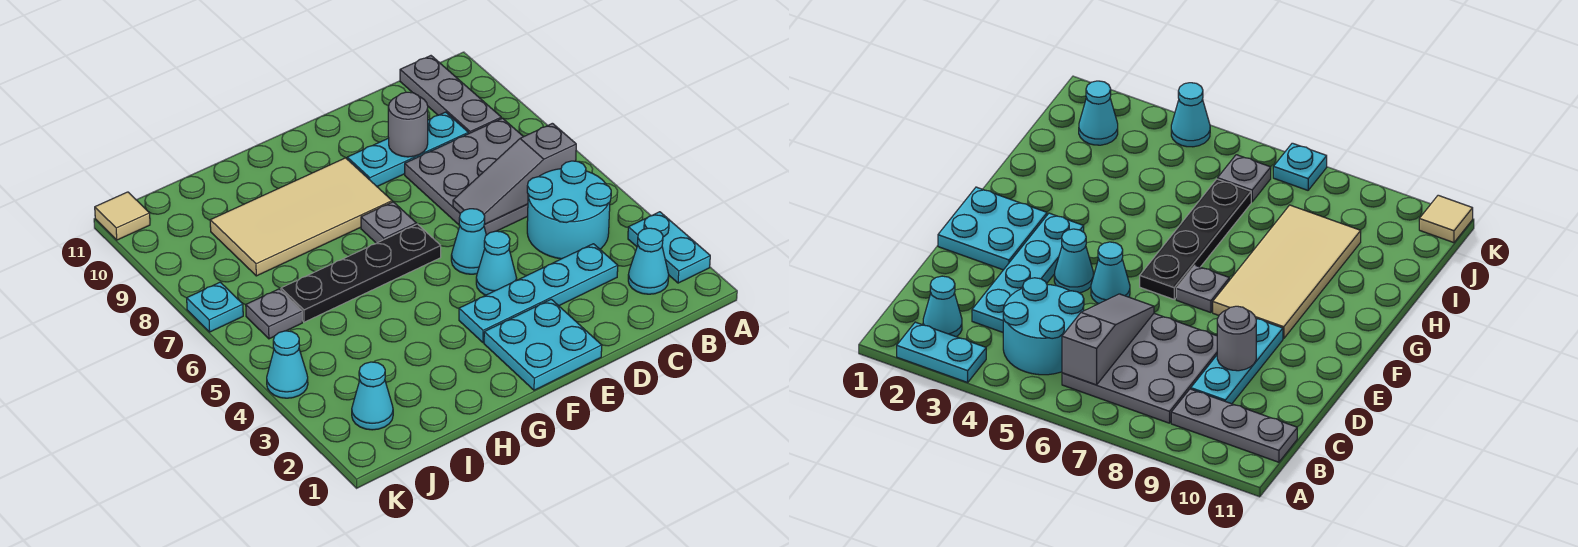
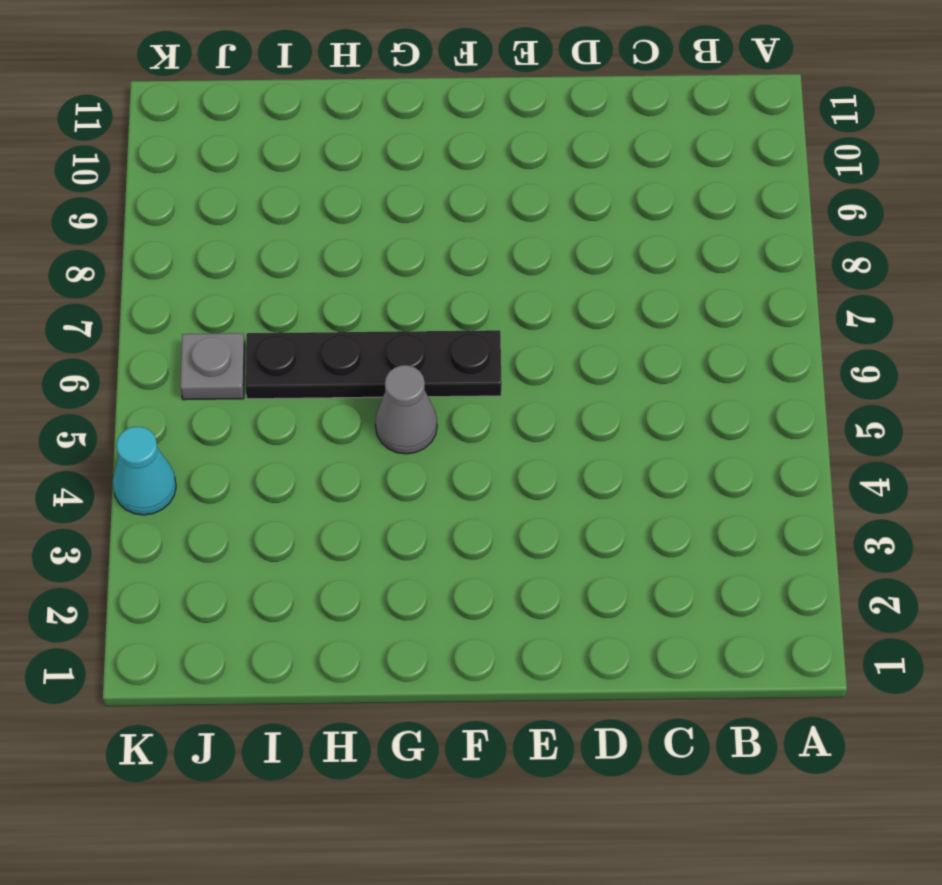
grey 1x1 cone [375,365,437,454] -> none
none -> cyan 1x2 plate [628,212,710,283]
none -> cyan 1x1 cone [628,228,669,294]
none -> cyan 2x2 round brick [527,161,611,259]

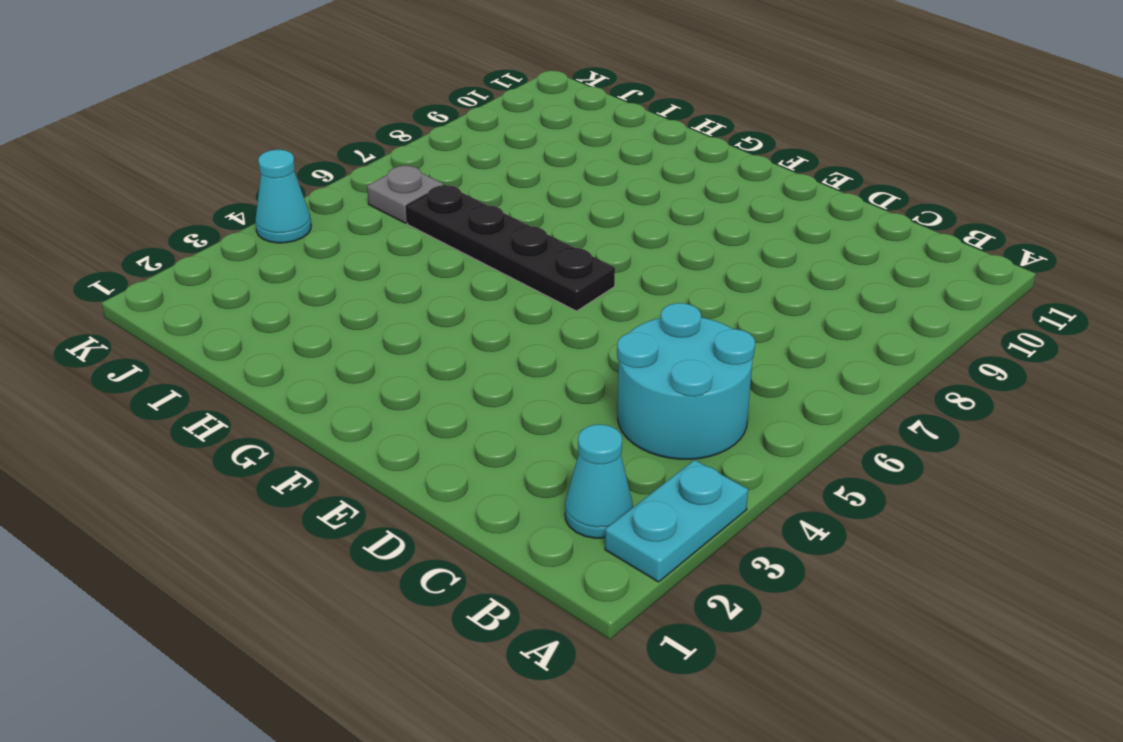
none -> grey 3x3 plate [405,118,528,235]
none -> grey 1x3 plate [400,56,501,134]
none -> cyan 1x4 plate [459,244,618,342]

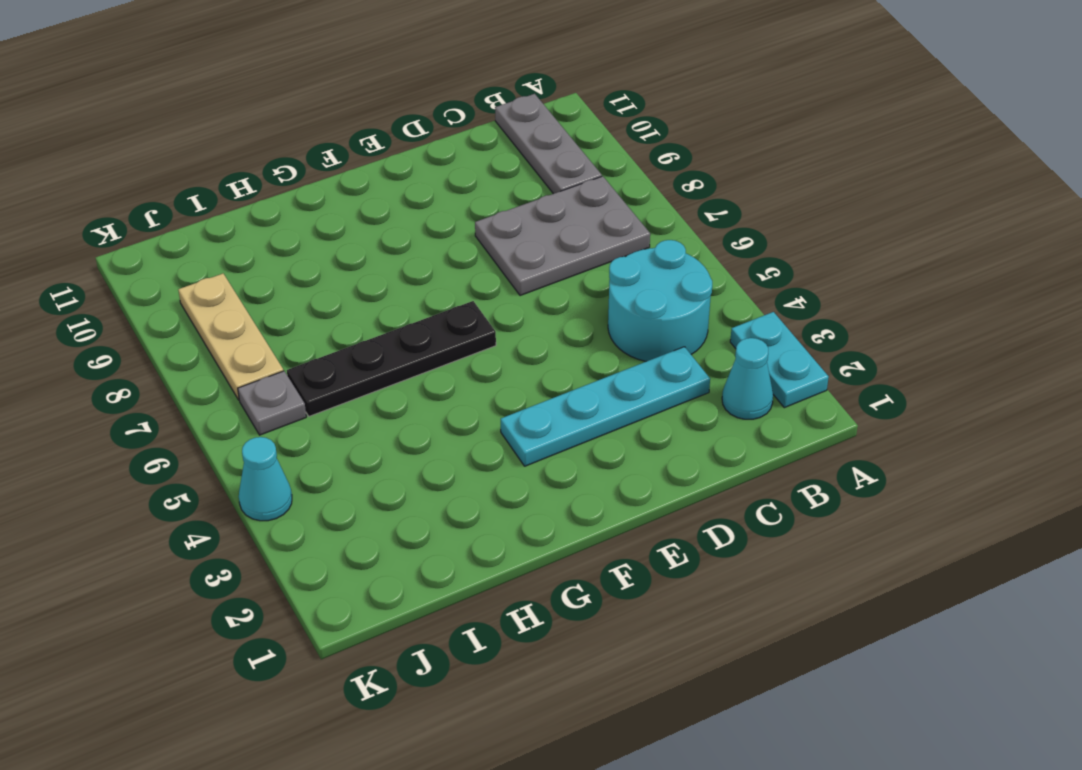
grey 2x3 plate [475,176,650,296] -> grey 3x3 plate [405,118,528,235]
tan 1x3 plate [178,274,284,400] -> none
none -> cyan 1x3 plate [347,112,468,186]
none -> cyan 2x2 plate [484,299,602,390]
none -> cyan 1x1 cone [476,231,517,295]

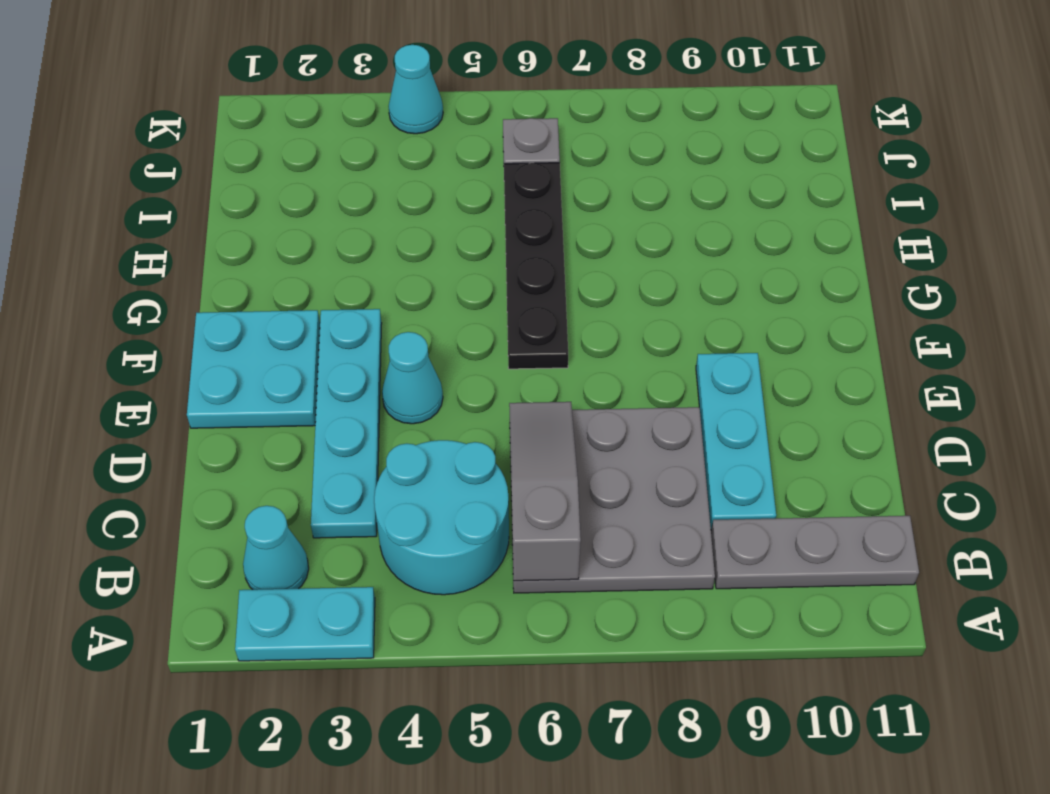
none -> cyan 1x1 cone [451,209,486,274]
none -> grey 1x1 plate [361,202,416,243]
none -> tan 2x4 tile [210,158,392,276]

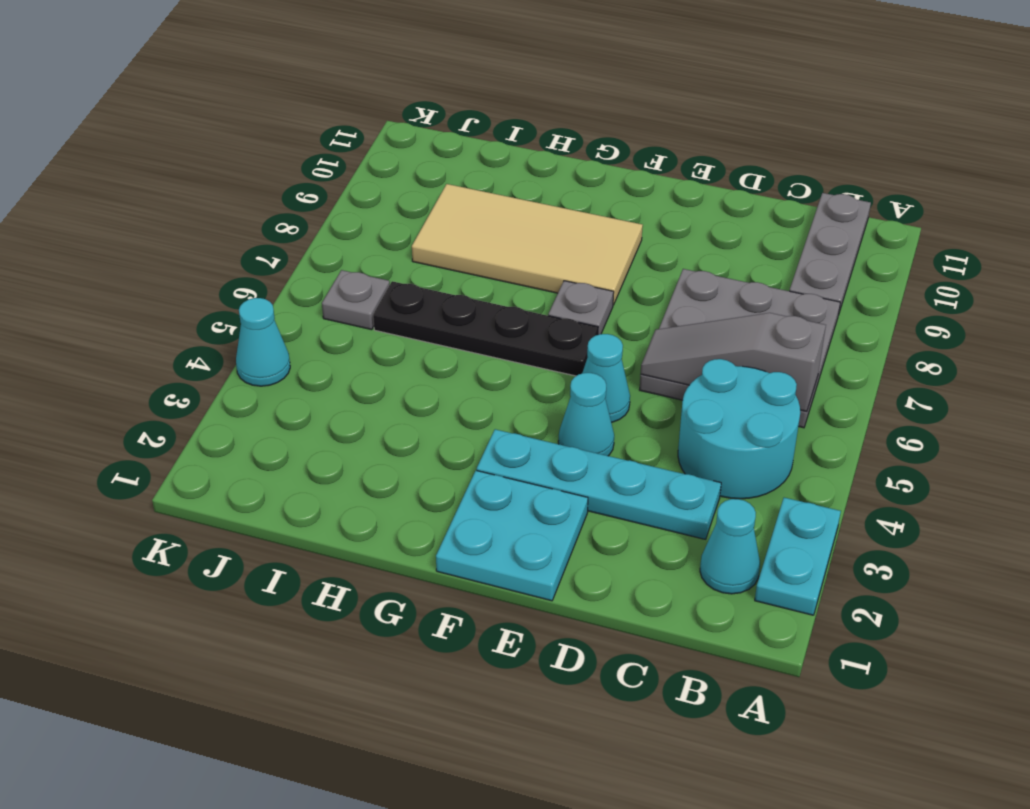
none -> cyan 1x3 plate [347,112,468,186]
none -> cyan 1x1 cone [352,362,393,430]
none -> cyan 1x1 plate [187,282,243,332]

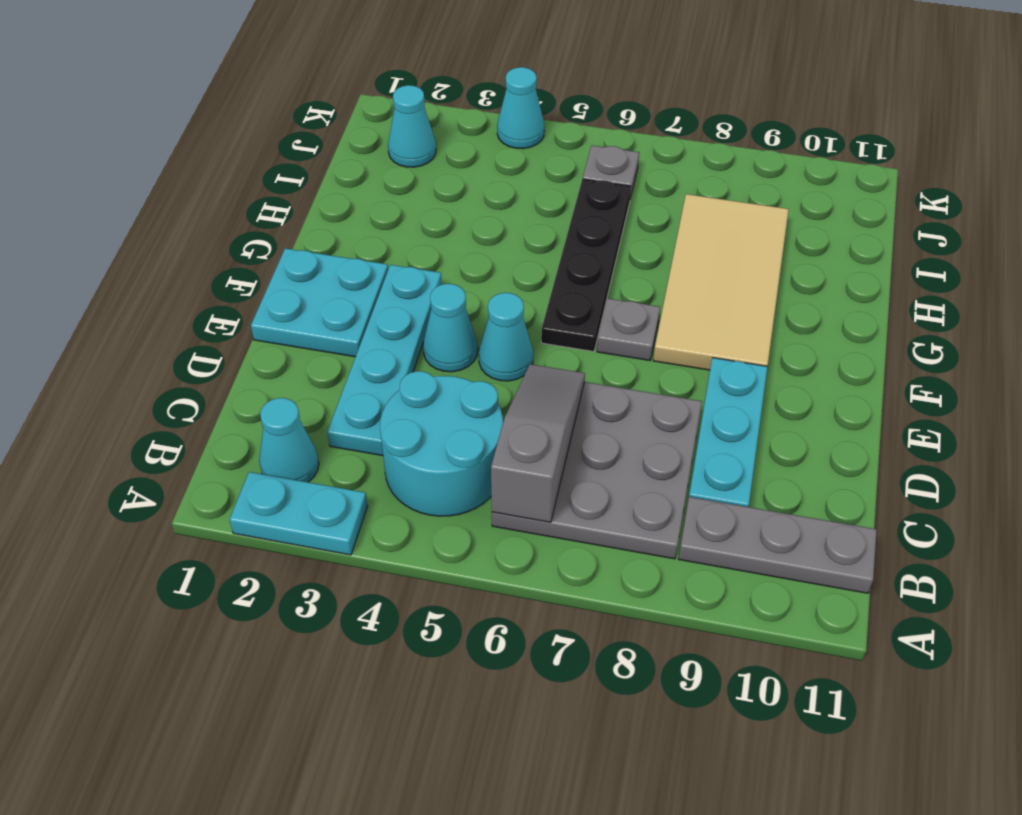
none -> cyan 1x1 plate [187,282,243,332]
none -> tan 1x1 tile [95,192,150,240]
none -> grey 1x1 round brick [388,92,428,157]

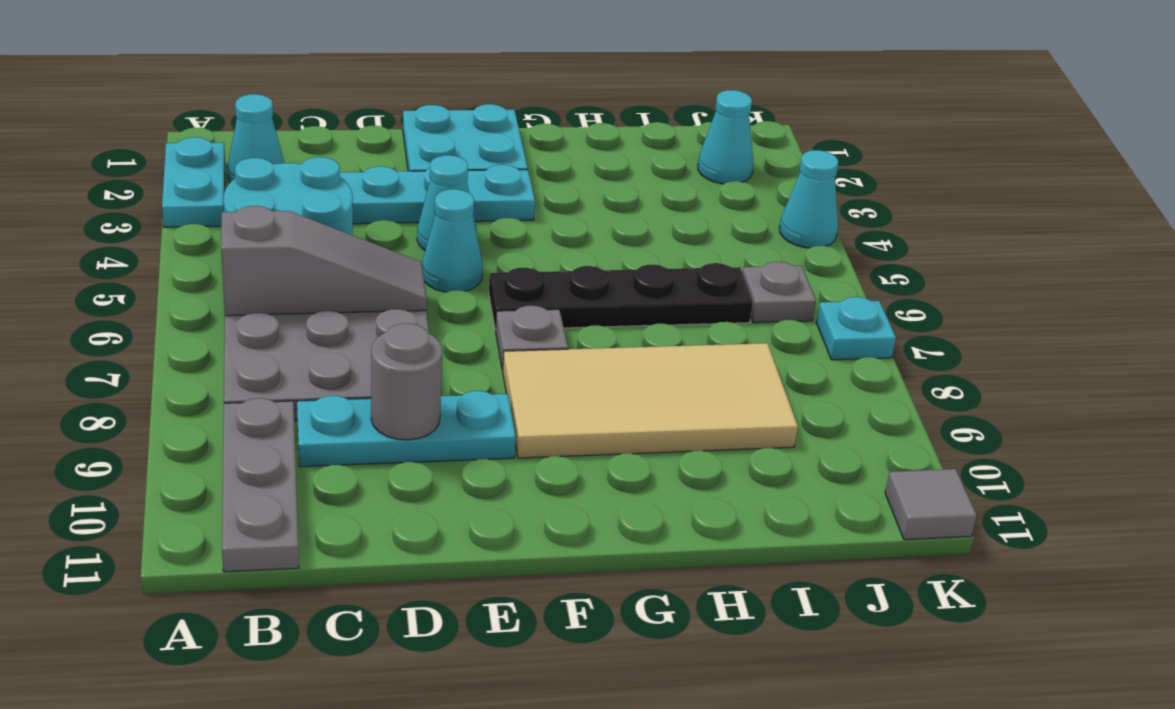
grey 1x1 tile [885,469,977,540] -> tan 1x1 tile [95,192,150,240]

